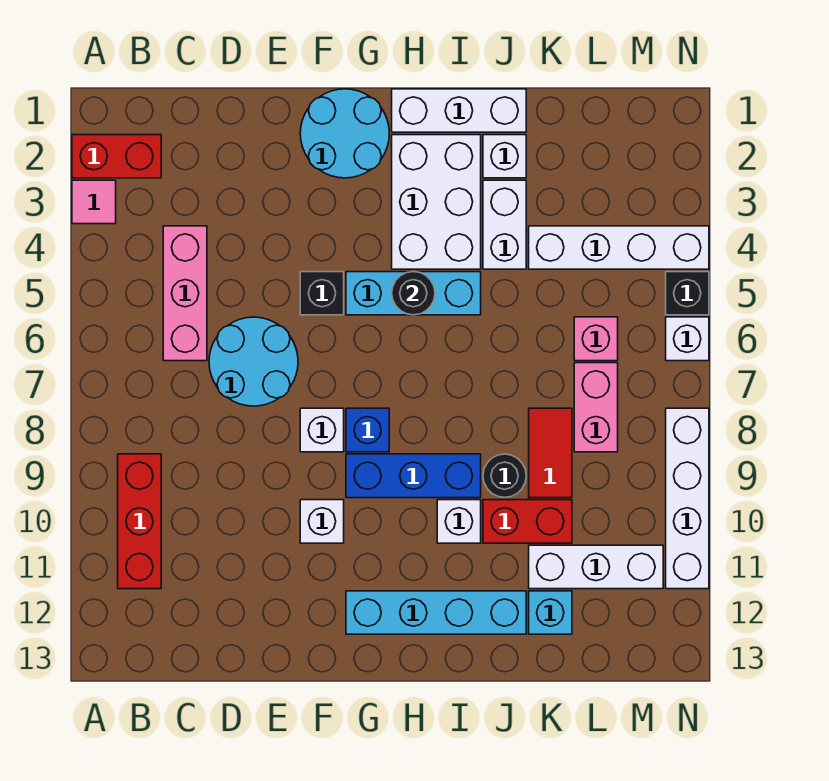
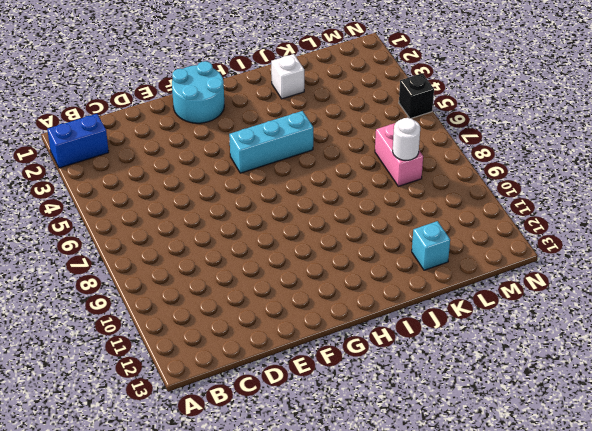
blue 1x2 brick [47,114,109,168] -> red 1x2 brick [72,135,161,178]
white 1x1 round brick [393,118,420,160] -> none
none -> pink 1x1 tile [72,180,116,224]
none -> red 1x3 brick [118,454,161,589]
none -> pink 1x3 brick [163,226,207,361]
none -> cyan 2x2 round brick [209,317,298,406]

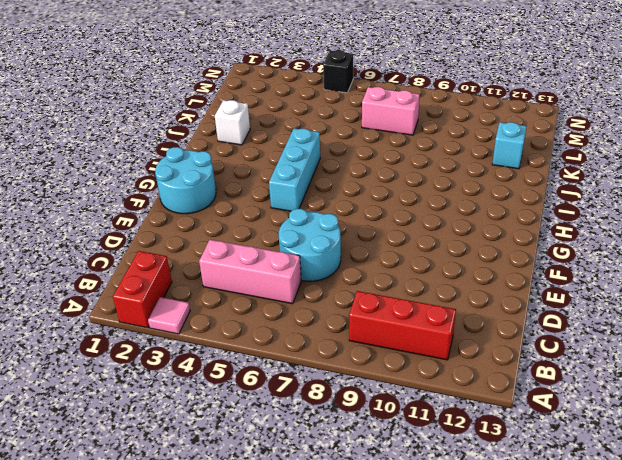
none -> black 1x1 brick [300,272,344,315]
none -> white 1x1 brick [300,408,344,452]
none -> white 1x1 brick [300,500,344,543]
none -> blue 1x1 brick [346,408,389,452]

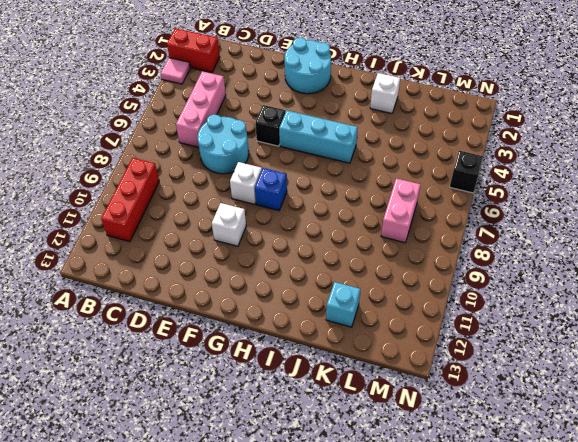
none -> blue 1x3 brick [346,454,481,498]
none -> cyan 1x4 brick [346,591,526,634]
none -> white 1x3 brick [392,89,526,132]
none -> white 2x3 brick [392,135,481,269]

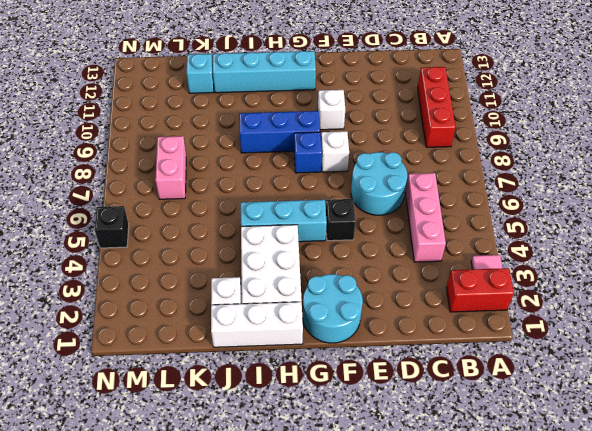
none -> white 1x1 brick [437,500,481,543]
none -> white 1x2 brick [483,180,526,269]
none -> black 1x1 round brick [483,454,526,498]
none -> red 1x2 brick [483,500,572,543]

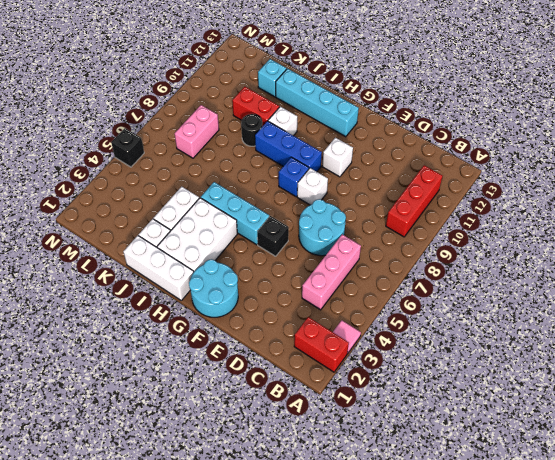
none -> white 1x4 brick [529,226,709,269]
none -> red 1x2 tile [529,408,572,498]
none -> white 1x3 brick [529,545,663,589]
none -> pink 1x1 brick [574,317,618,361]

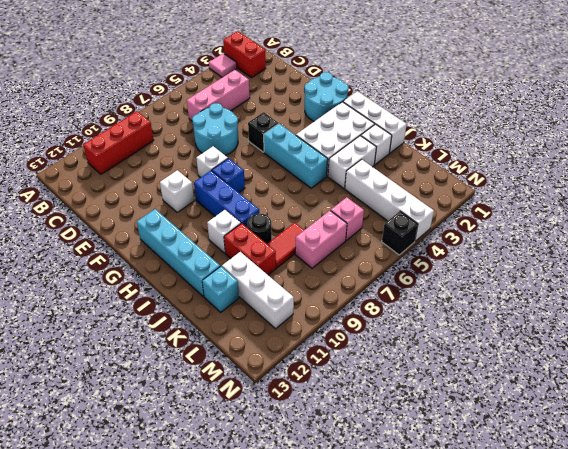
none -> white 1x1 brick [666,317,709,361]
none -> white 1x4 brick [666,408,709,589]
none -> black 1x1 round brick [392,272,435,315]

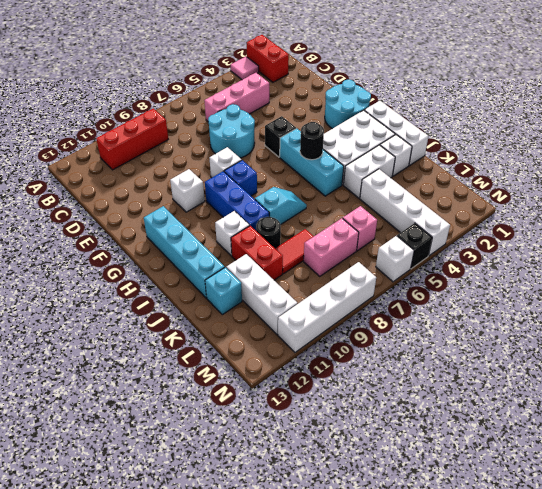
cyan 1x2 slope [255,187,307,225] -> none

